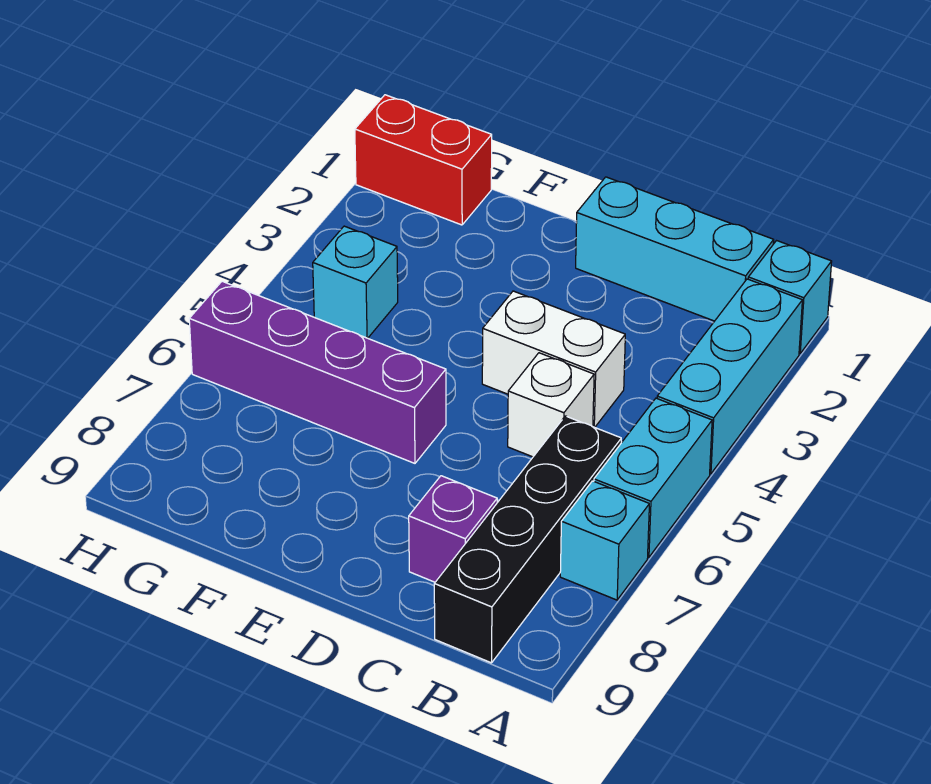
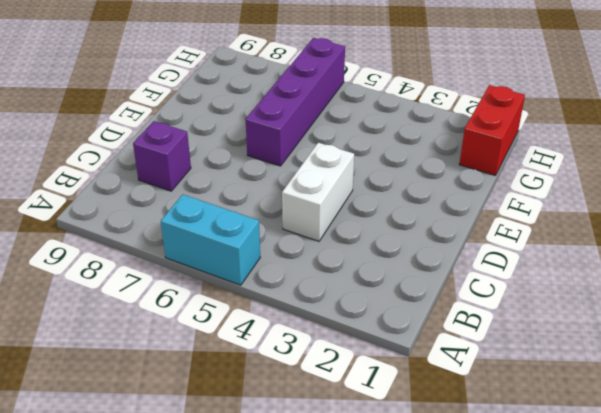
none -> cyan 1x1 brick [748,241,832,353]
none -> cyan 1x3 brick [657,279,802,474]
none -> cyan 1x1 brick [560,481,649,600]

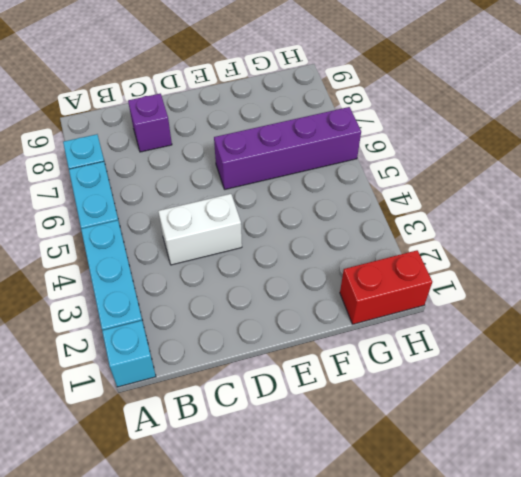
none -> cyan 1x3 brick [576,177,774,321]
none -> black 1x4 brick [434,416,621,663]
none -> white 1x1 brick [508,353,594,457]

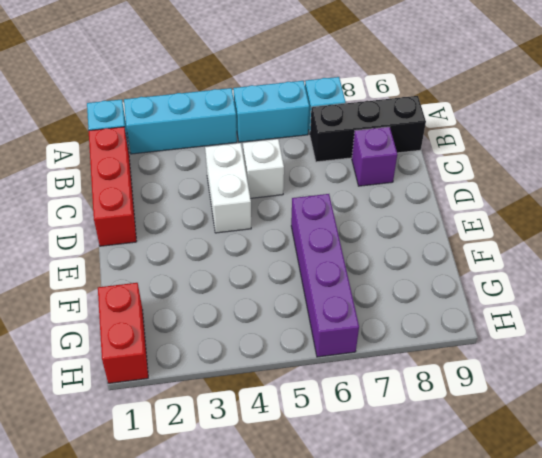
red 1x3 brick [89,127,137,246] -> cyan 1x3 brick [576,177,774,321]
black 1x3 brick [310,96,426,162] -> black 1x4 brick [434,416,621,663]
none -> cyan 1x1 brick [313,226,398,338]

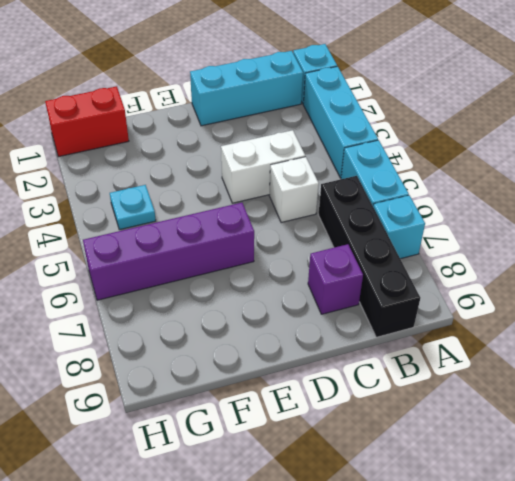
cyan 1x1 plate [110,185,156,230] -> cyan 1x1 brick [313,226,398,338]

